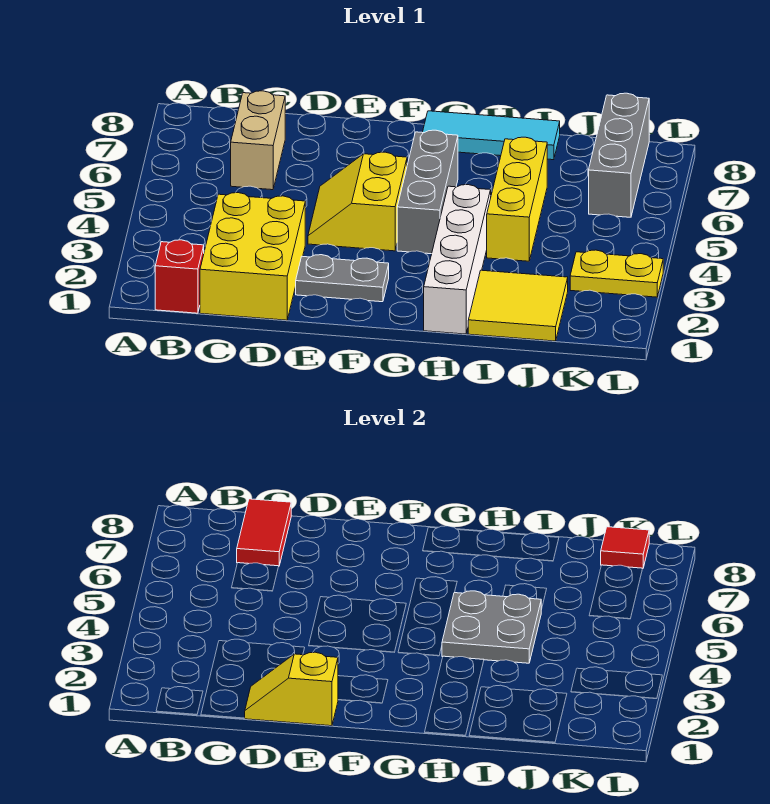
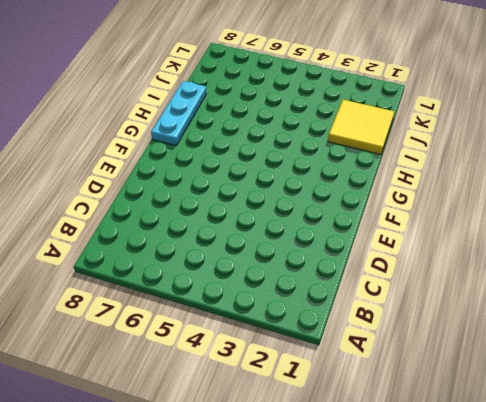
cyan 1x3 plate [151,81,206,145] -> cyan 1x3 tile [423,111,560,160]
none -> red 1x1 brick [155,240,204,313]
none -> yellow 2x3 brick [200,193,305,320]
none -> tan 1x2 brick [231,91,285,190]

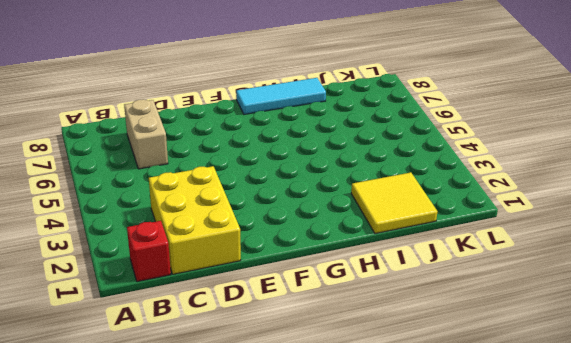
none -> grey 1x2 plate [296,255,389,302]
none -> yellow 2x2 slope [308,152,407,251]
none -> grey 1x3 brick [397,130,458,254]

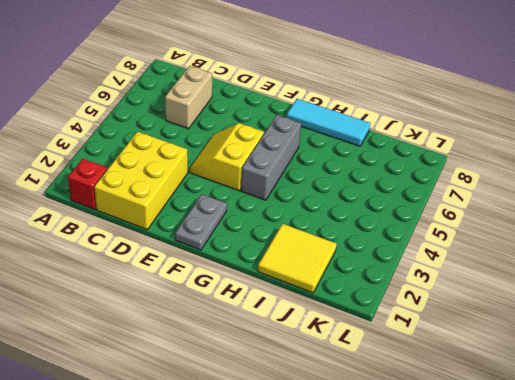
grey 1x2 plate [175,194,227,250] -> grey 1x2 plate turned to [296,255,389,302]
none -> white 1x4 brick [424,185,491,334]
none -> yellow 1x3 brick [487,137,547,261]
none -> yellow 1x2 plate [570,250,663,297]

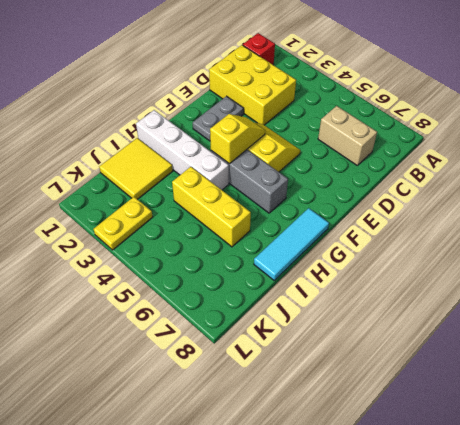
yellow 1x2 slope [210,114,265,164] -> yellow 1x2 slope moved to [245,652,338,726]
none -> grey 1x3 brick [589,93,649,217]
none -> red 1x2 tile [237,499,291,566]
none -> grey 2x2 plate [442,591,541,663]

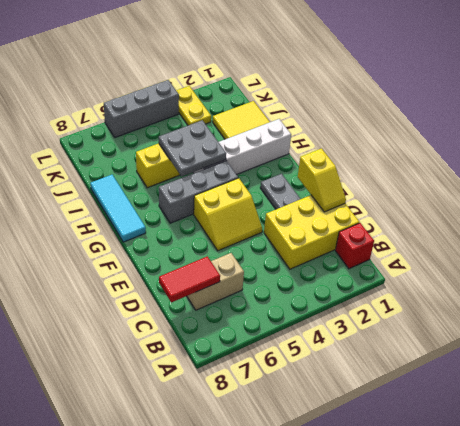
grey 1x3 brick [104,80,179,137] -> grey 1x3 brick moved to [589,93,649,217]
none -> red 1x1 tile [601,527,649,569]

